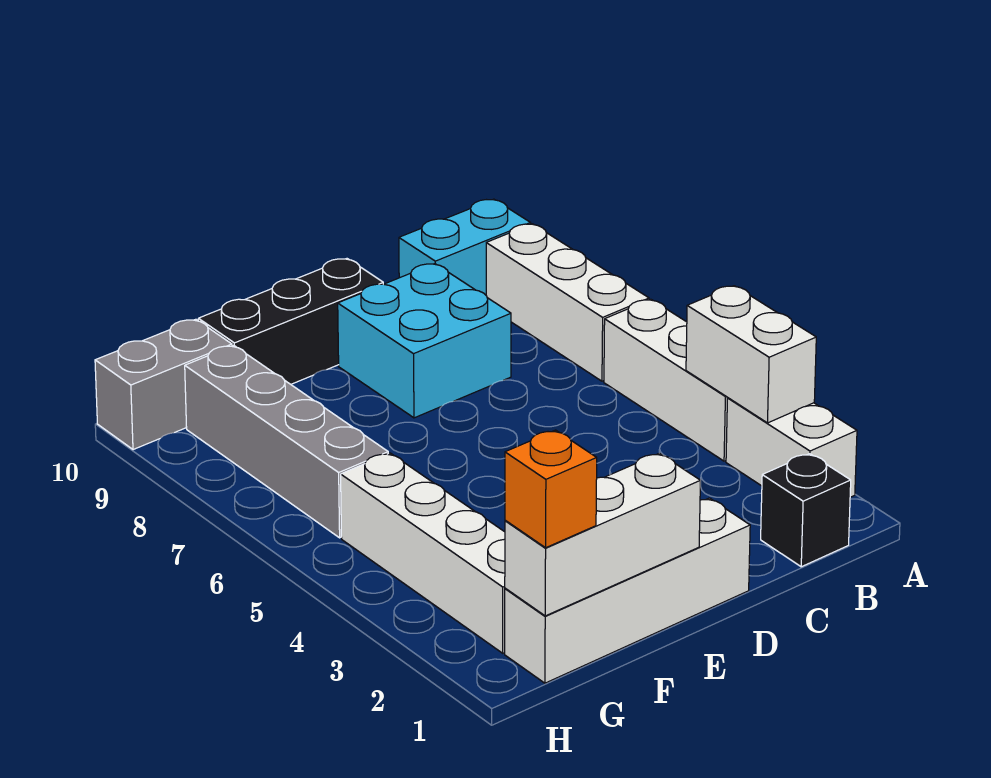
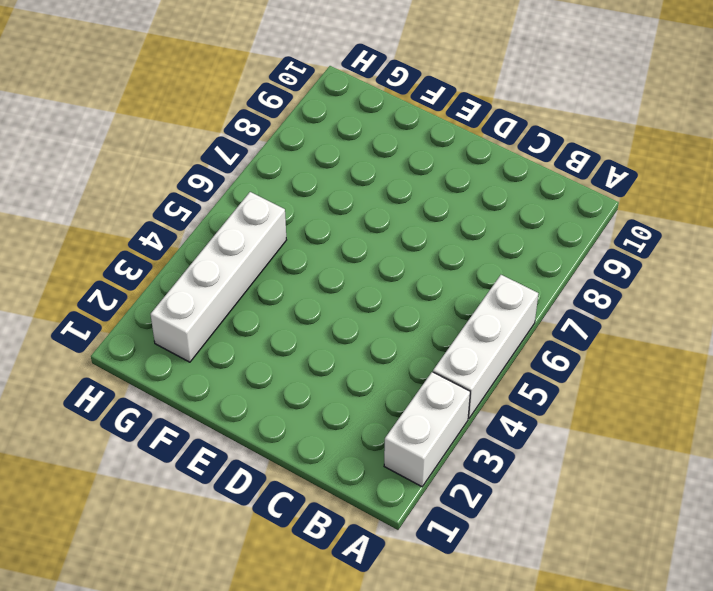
none -> white 1x3 brick [486,224,649,381]
none -> cyan 1x2 brick [399,199,531,295]
none -> black 1x1 brick [761,454,851,567]

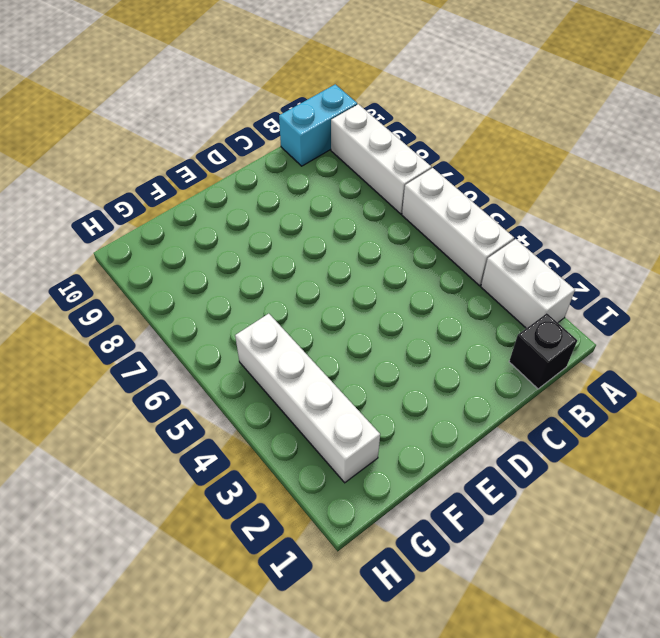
none -> cyan 2x2 brick [338,264,511,418]
none -> white 1x4 brick [505,498,750,683]
none -> black 1x3 brick [198,259,383,384]

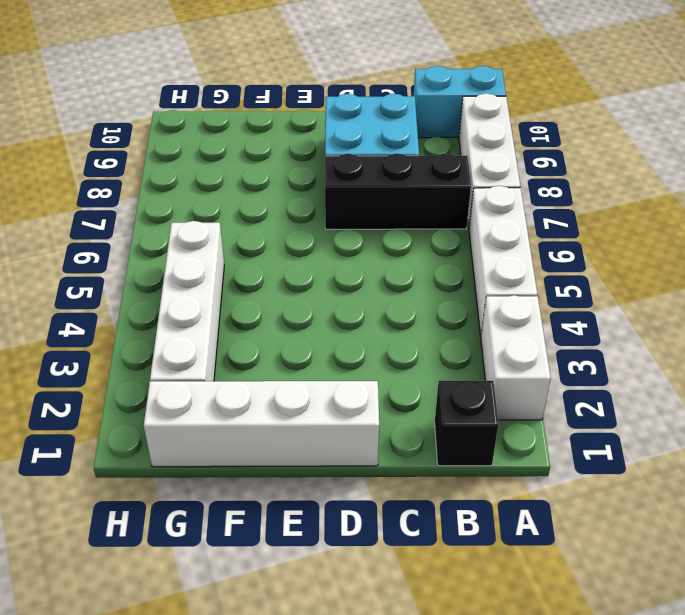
black 1x3 brick [325,153,471,229] -> black 1x3 brick moved to [198,259,383,384]
none -> grey 1x4 brick [185,345,388,538]
none -> grey 1x2 brick [95,319,232,450]
none -> white 1x2 brick [686,286,816,423]

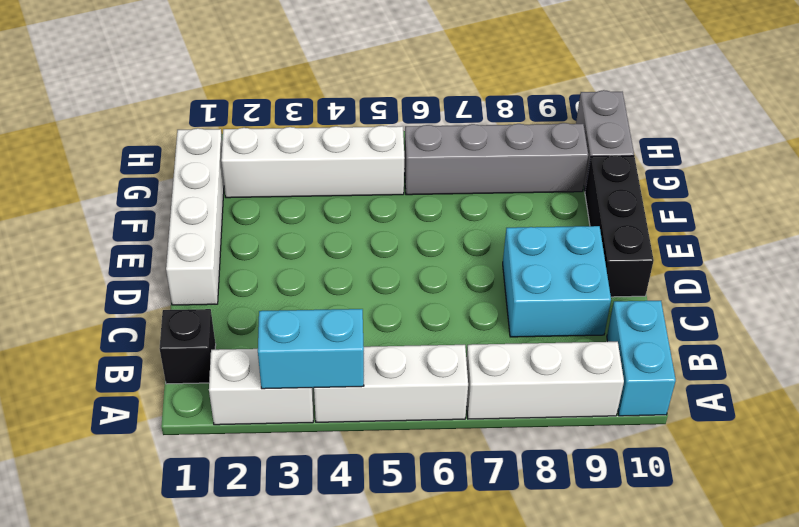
cyan 1x2 brick [258,309,364,389] -> white 1x2 brick [686,286,816,423]
none -> white 1x3 brick [505,453,700,616]
none -> orange 1x1 brick [505,430,597,548]

